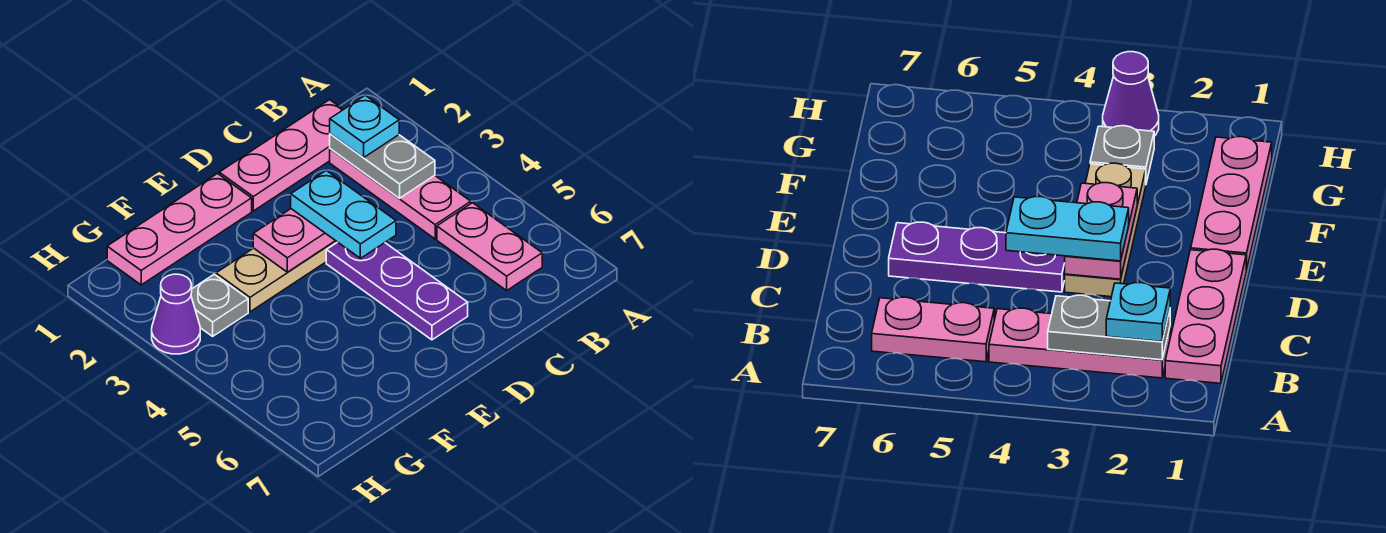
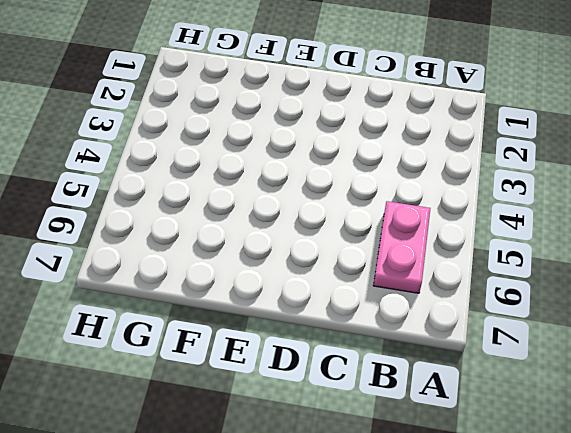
none -> pink 1x3 plate [219,100,344,211]
none -> pink 1x3 plate [330,149,471,239]
none -> tan 1x3 plate [216,241,337,312]

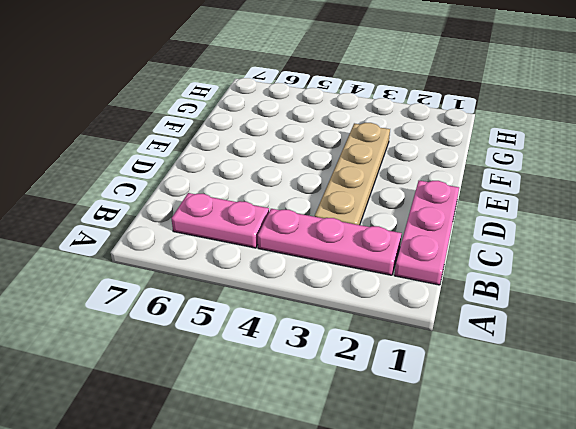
tan 1x4 plate [315,123,390,225] -> tan 1x3 plate [216,241,337,312]
none -> purple 1x3 plate [326,242,468,340]
none -> pink 1x3 plate [107,174,252,285]
none -> grey 1x1 plate [191,274,248,336]

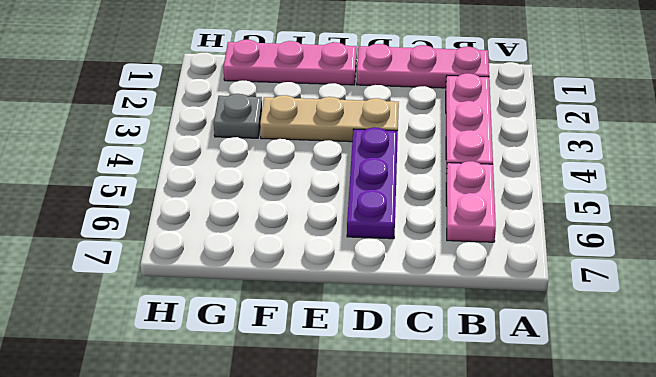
none -> purple 1x1 cone [152,274,200,354]
none -> grey 1x2 plate [330,134,435,198]
none -> pink 1x2 plate [253,209,335,272]

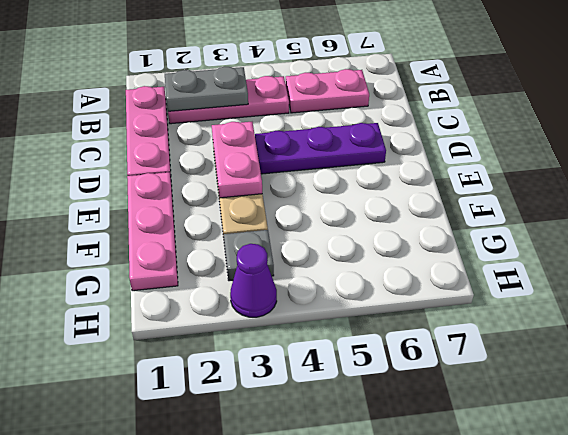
none -> cyan 1x1 plate [330,95,399,158]
none -> cyan 1x2 plate [291,170,396,258]

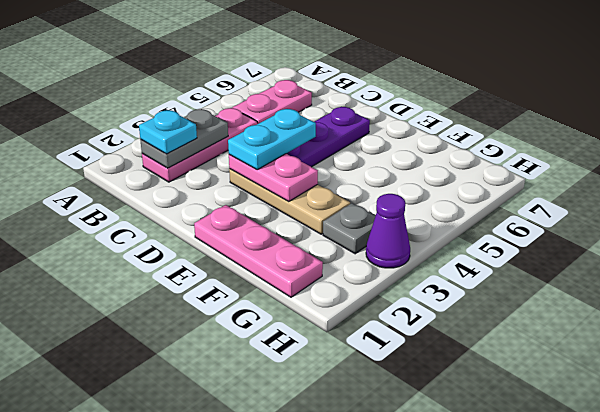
none -> pink 1x3 plate [219,100,344,211]

